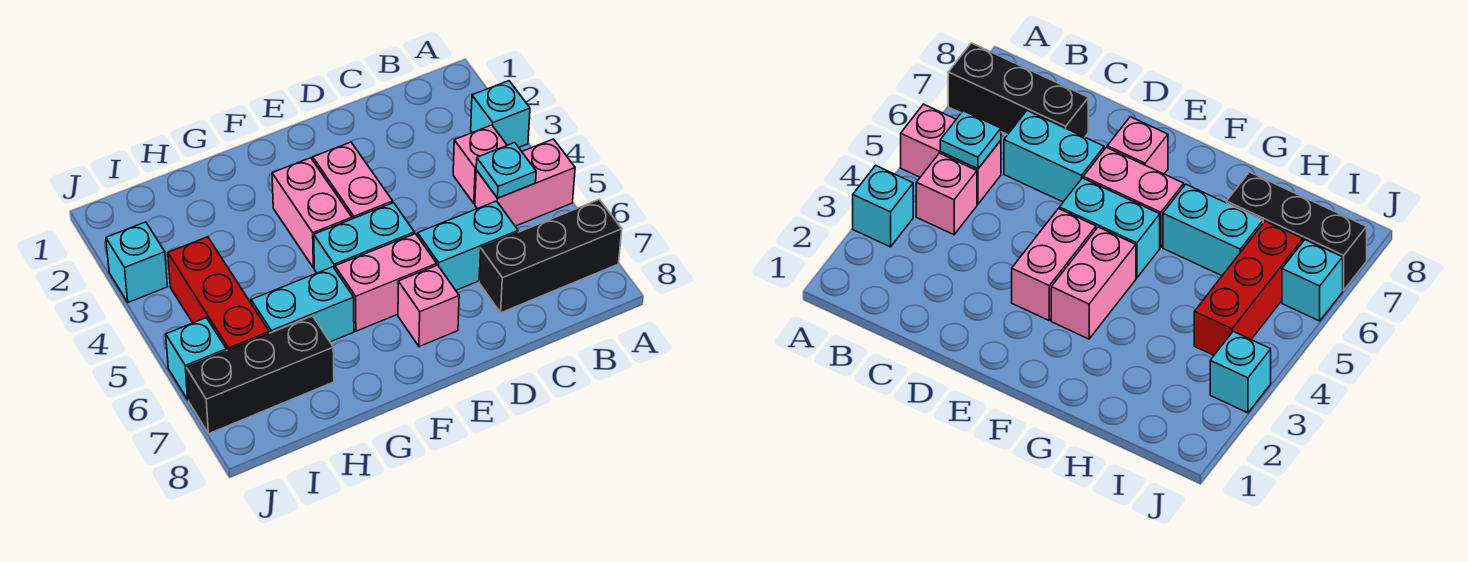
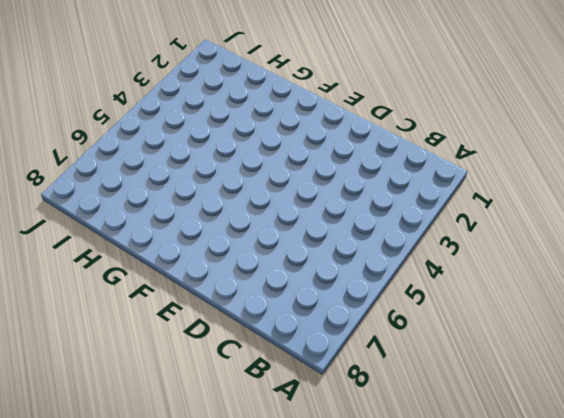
none -> cyan 1x1 brick [471,81,530,147]
none -> pink 1x2 brick [475,139,575,226]
none -> black 1x3 brick [479,200,622,313]

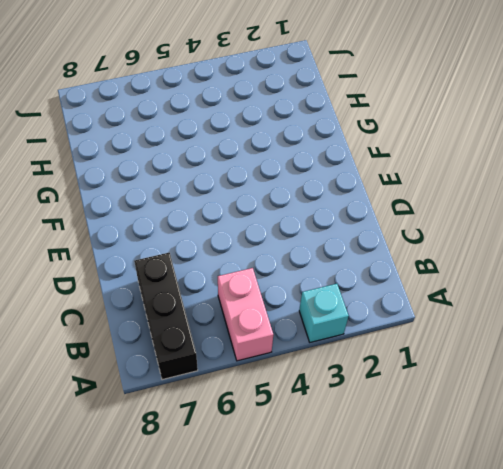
none -> pink 1x1 brick [453,125,507,204]
none -> cyan 1x2 brick [417,201,518,290]
none -> pink 1x2 brick [313,142,393,219]

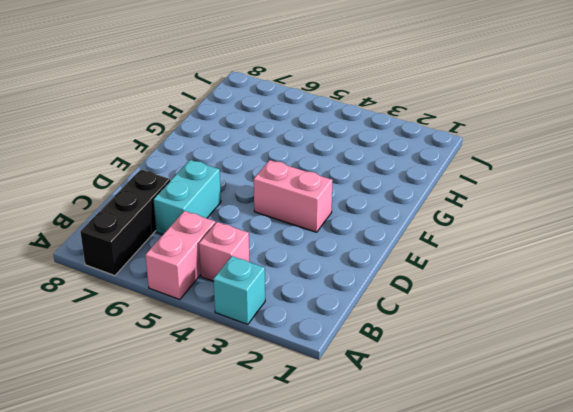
none -> cyan 1x2 brick [314,203,415,273]
none -> pink 1x2 brick [335,234,437,331]
none -> pink 1x1 brick [398,265,459,347]

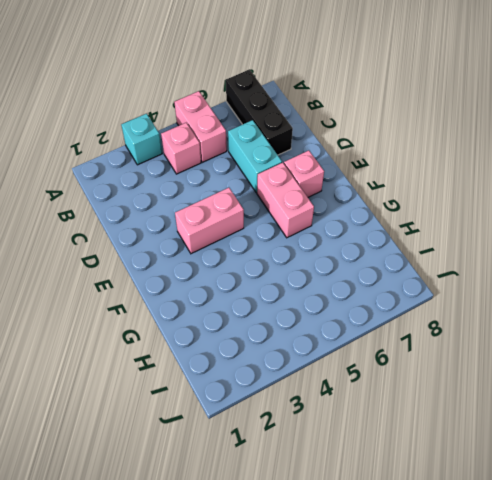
none -> cyan 1x2 brick [314,203,415,273]
none -> pink 1x2 brick [272,158,352,268]
none -> cyan 1x2 brick [251,267,354,342]

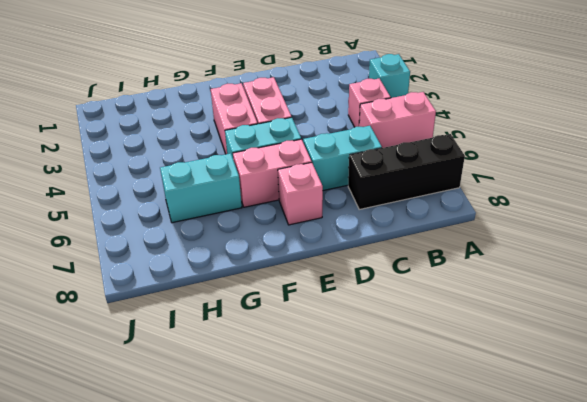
none -> black 1x3 brick [186,316,334,434]
none -> red 1x3 brick [168,237,269,350]
none -> cyan 1x1 brick [106,222,168,302]

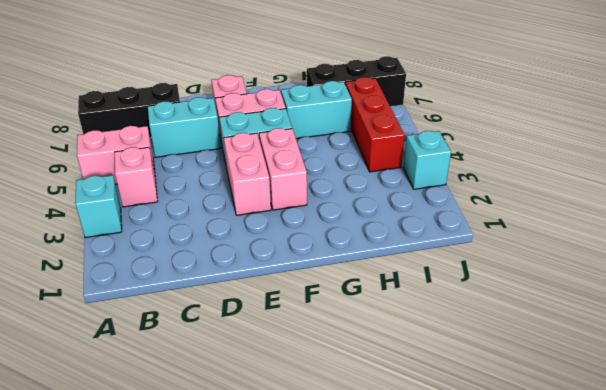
none -> cyan 1x1 brick [166,318,227,400]
none -> cyan 1x1 plate [476,143,536,198]

